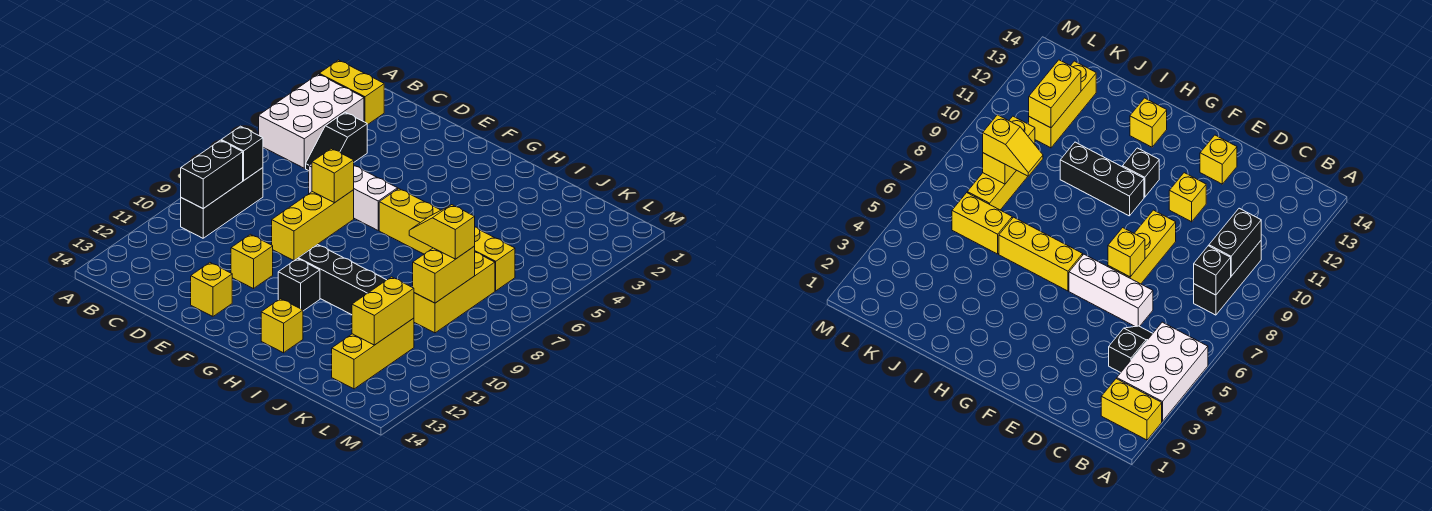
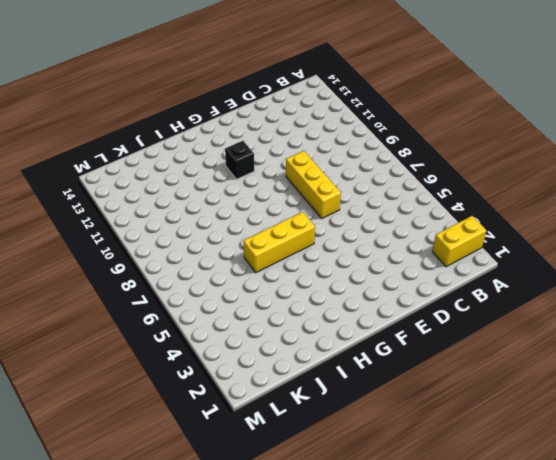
none -> white 2x3 brick [259,74,364,168]
none -> black 1x3 brick [181,168,263,238]
none -> black 1x2 slope [306,112,367,171]

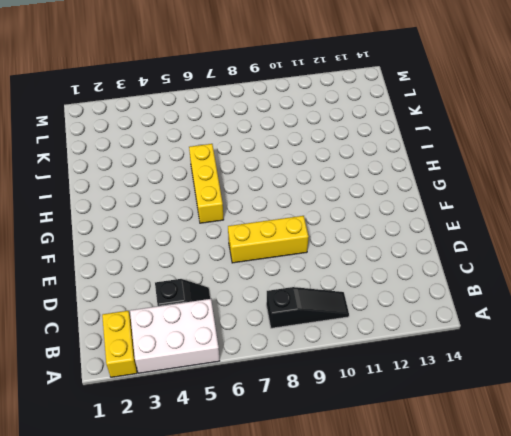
black 1x3 slope [266,287,349,328] -> black 1x3 brick [181,168,263,238]
none -> white 1x3 brick [309,164,398,230]
none -> yellow 1x1 brick [231,234,273,289]
none -> yellow 1x1 brick [191,263,232,316]

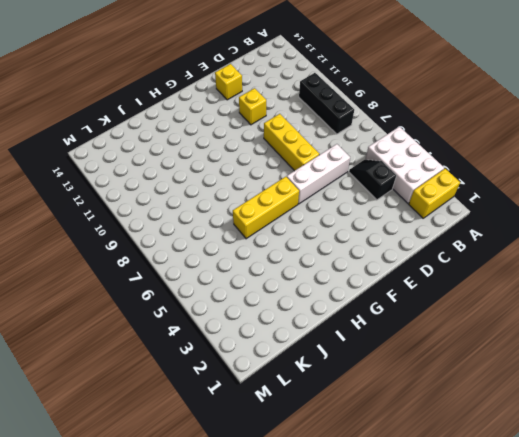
none -> black 1x3 brick [298,245,386,315]
none -> black 1x1 brick [278,258,320,311]
none -> yellow 1x1 brick [261,299,303,353]

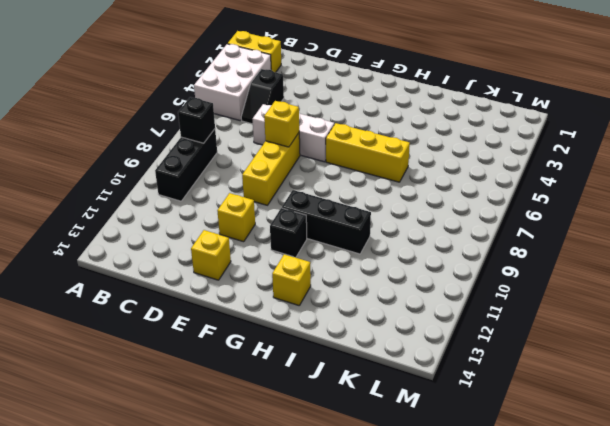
none -> yellow 1x2 brick [475,227,515,291]
none -> yellow 1x3 brick [414,252,495,333]
none -> yellow 1x3 brick [332,318,414,389]

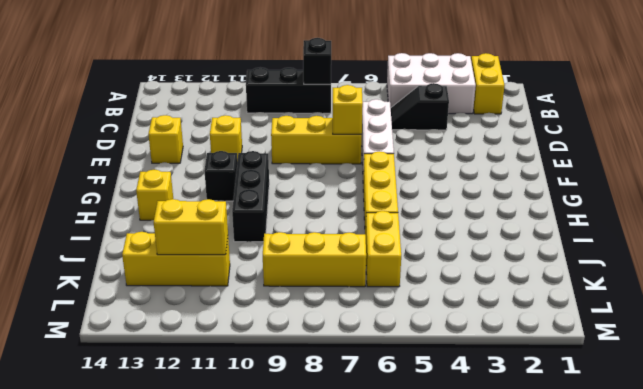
none -> black 1x2 brick [181,140,243,208]
none -> yellow 1x2 brick [413,246,475,303]
none -> yellow 1x2 slope [409,205,475,259]

